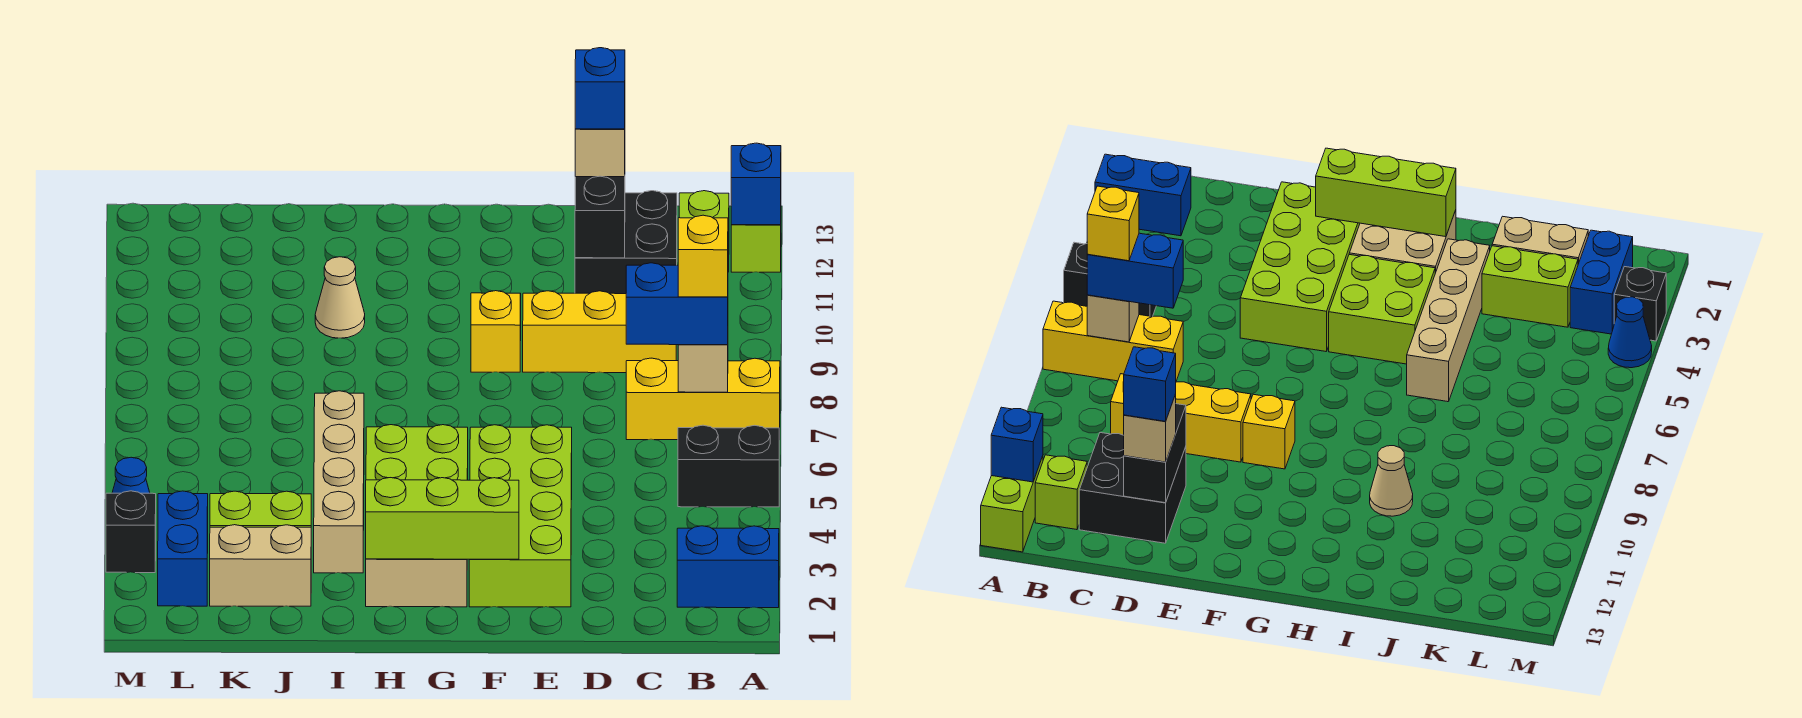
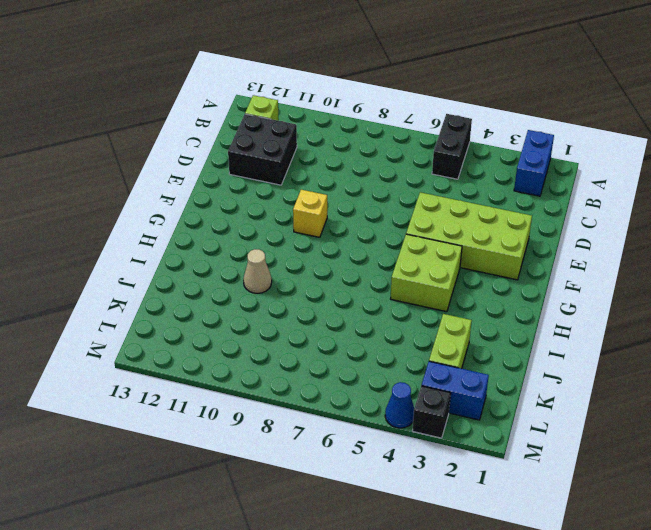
none -> yellow 1x3 brick [626,358,780,440]
none -> lime 1x2 brick [731,225,781,272]
none -> yellow 1x3 brick [523,291,676,373]

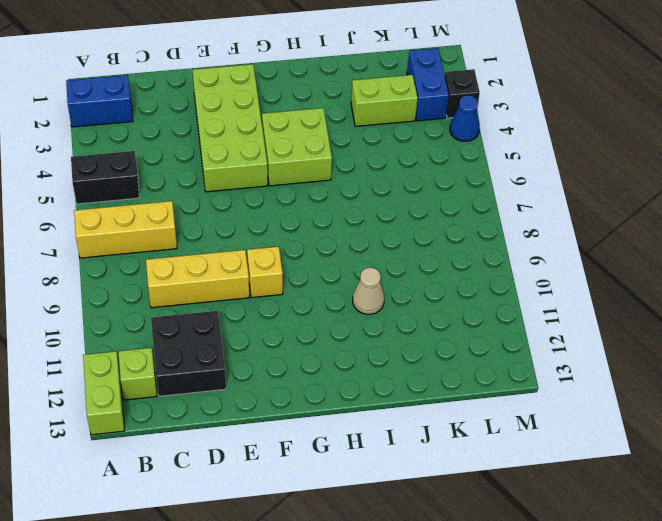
none -> tan 2x2 brick [366,559,467,607]
none -> tan 1x4 brick [314,391,364,573]
none -> tan 1x2 brick [210,525,311,606]

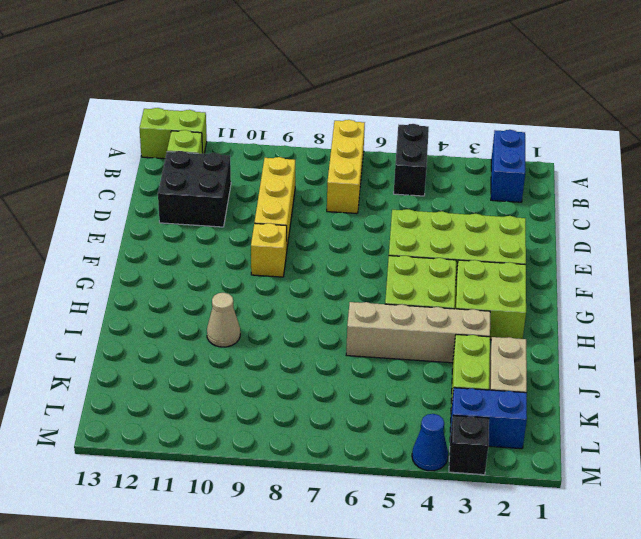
lime 2x2 brick [455,260,526,340] -> tan 2x2 brick [366,559,467,607]
none -> blue 1x1 brick [731,143,781,225]
none -> tan 1x1 brick [678,345,728,392]
none -> black 1x2 brick [575,176,625,258]

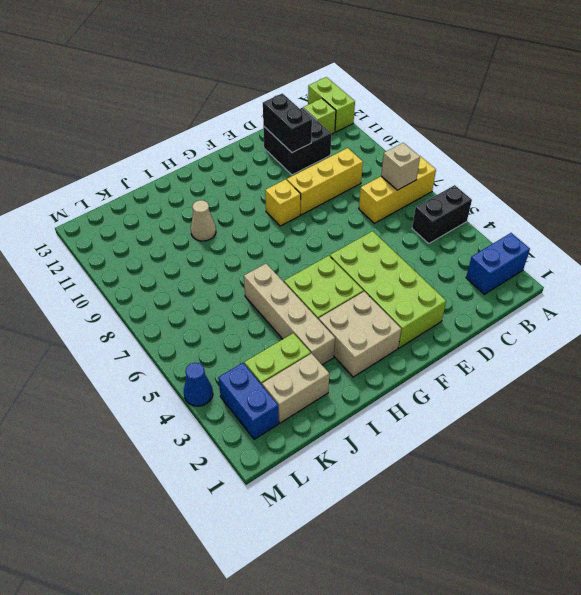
none -> black 1x1 brick [106,491,156,573]
none -> blue 1x1 brick [731,143,781,225]
none -> lime 1x3 brick [366,478,519,560]

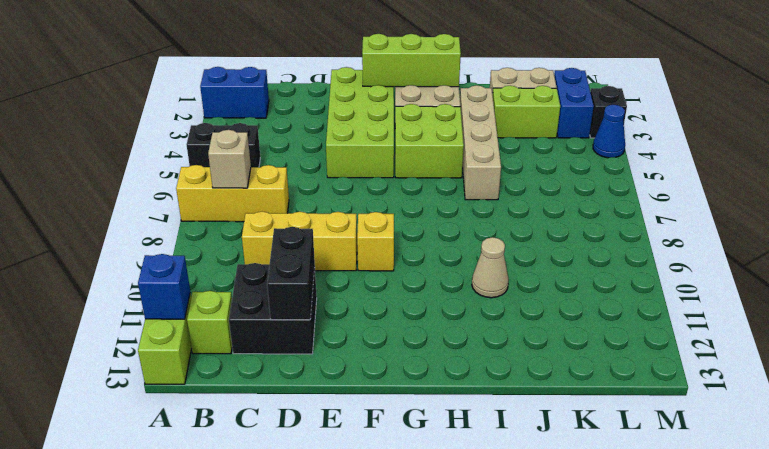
none -> blue 1x2 brick [626,263,728,345]
none -> tan 1x1 brick [575,129,625,177]
none -> yellow 1x1 brick [678,215,728,297]

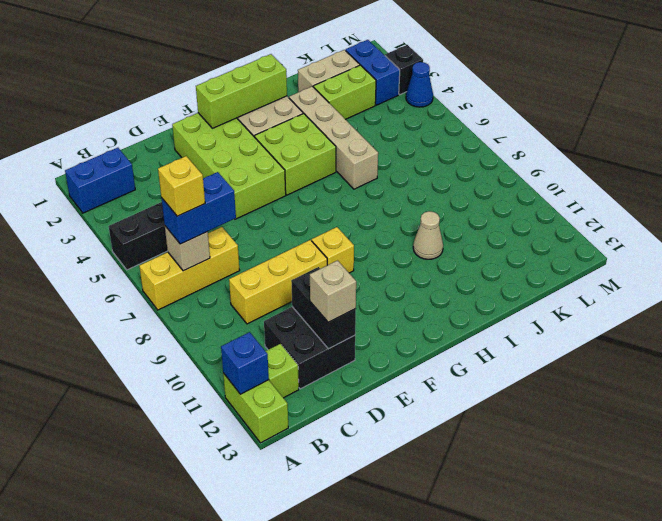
none -> blue 1x1 brick [575,48,625,129]

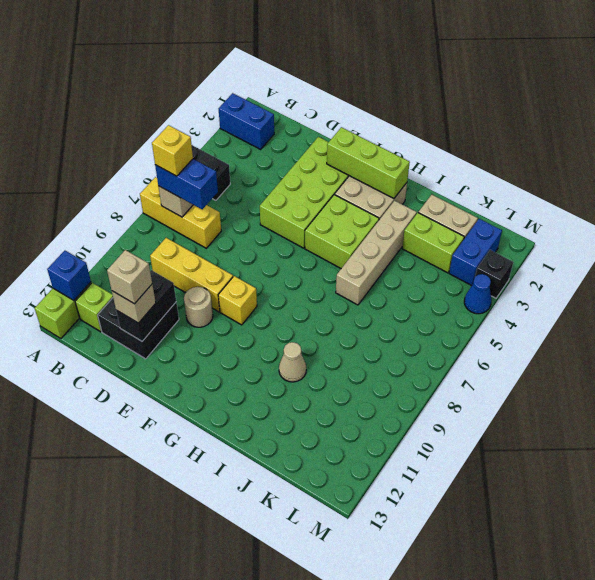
tan 1x1 brick [107,250,152,304] -> blue 1x1 brick [575,48,625,129]
tan 1x1 round brick [184,287,213,327] -> none

